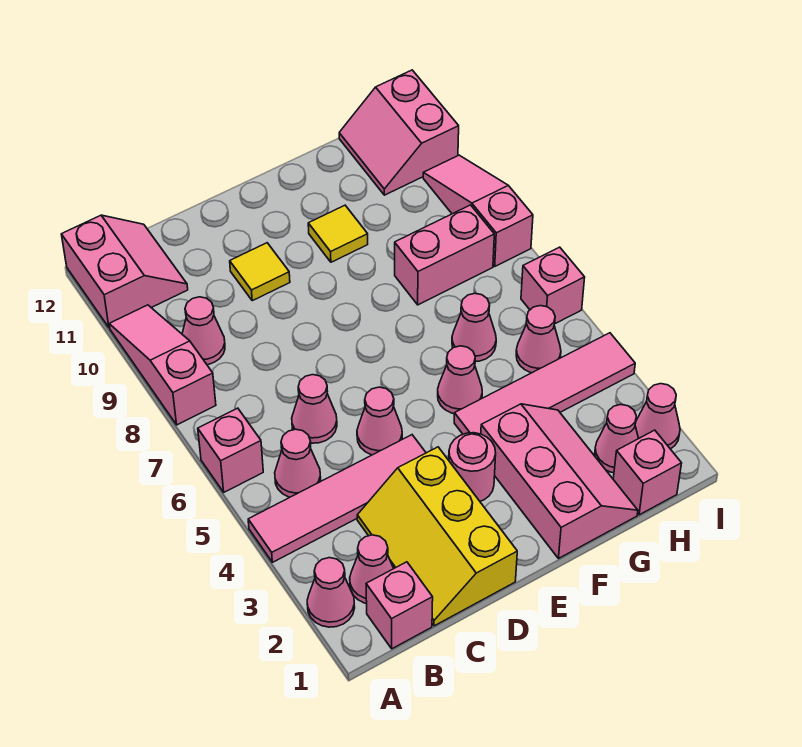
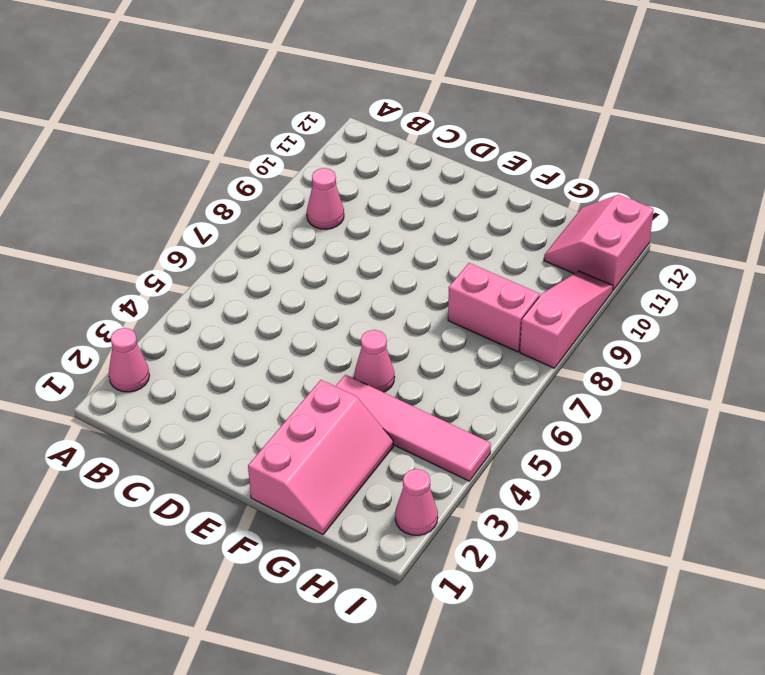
none -> pink 1x4 tile [248,435,426,562]
none -> pink 1x1 brick [198,408,263,492]
none -> pink 1x3 slope [109,305,216,425]

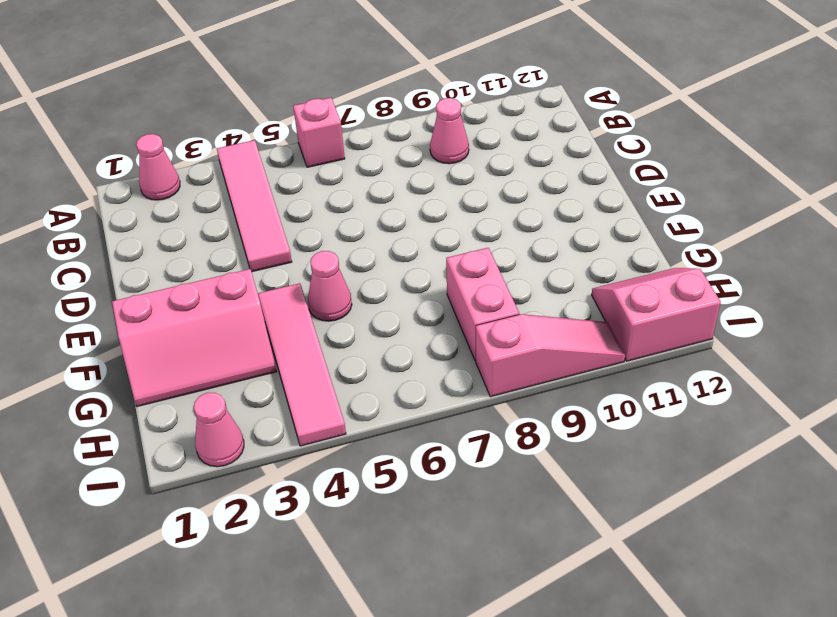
none -> pink 1x3 slope [109,305,216,425]
none -> pink 2x2 slope [61,215,188,328]
none -> pink 1x1 brick [366,562,433,649]

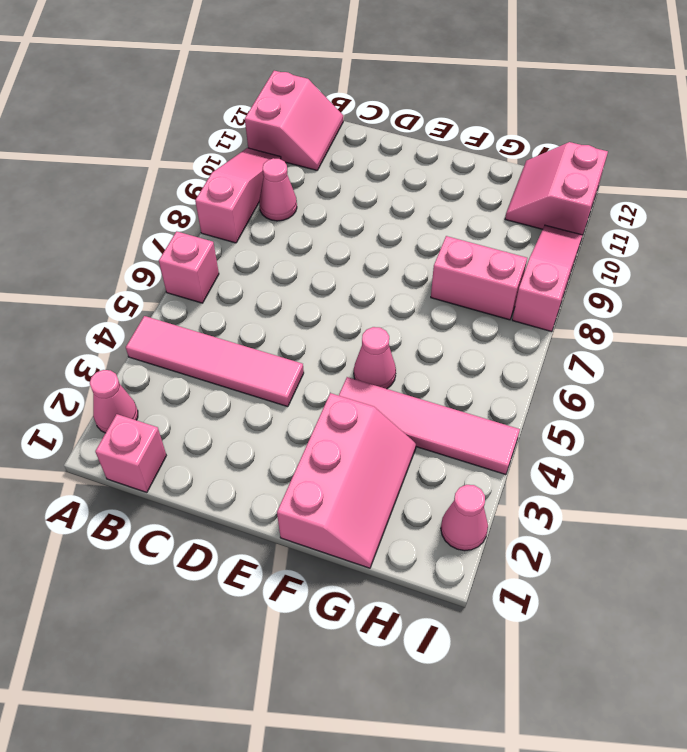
none -> pink 1x1 cone [350,535,394,604]
none -> pink 1x1 cone [275,429,321,497]
none -> yellow 2x3 slope [357,447,517,626]

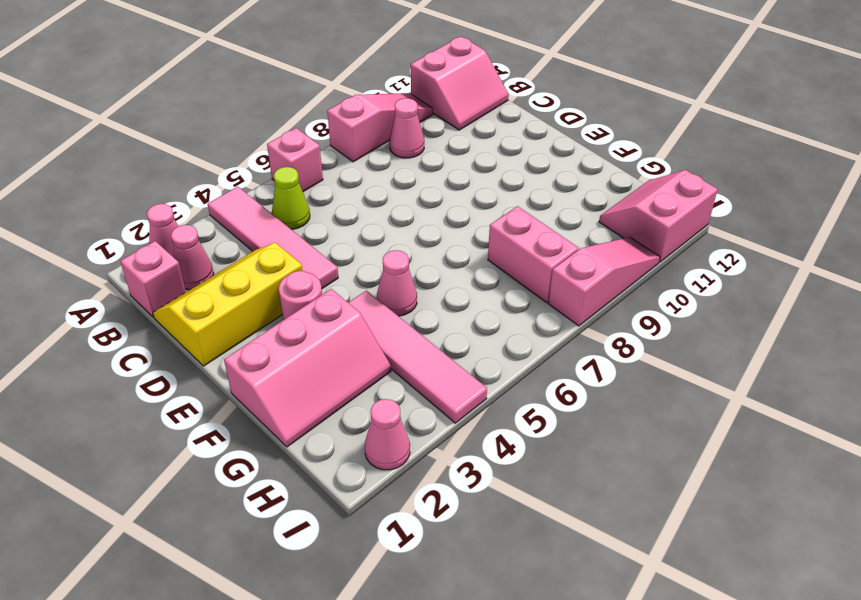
lime 1x1 cone [272,167,310,229] -> pink 1x1 cone [275,429,321,497]
none -> pink 1x1 cone [292,375,337,443]
none -> pink 1x1 cone [357,387,402,455]
none -> yellow 1x1 tile [230,243,290,301]

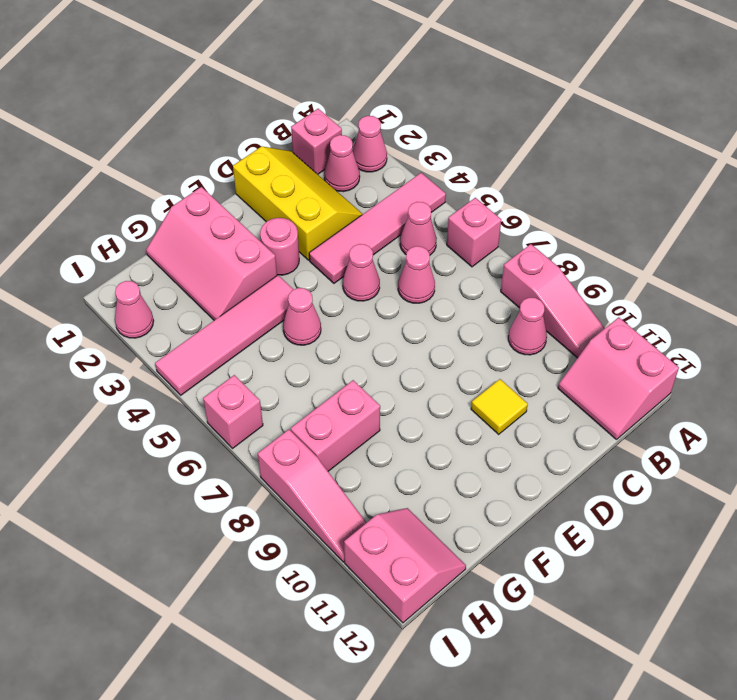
none -> yellow 1x1 tile [308,205,368,262]
none -> pink 1x1 cone [452,293,496,361]
none -> pink 1x1 brick [613,430,682,515]

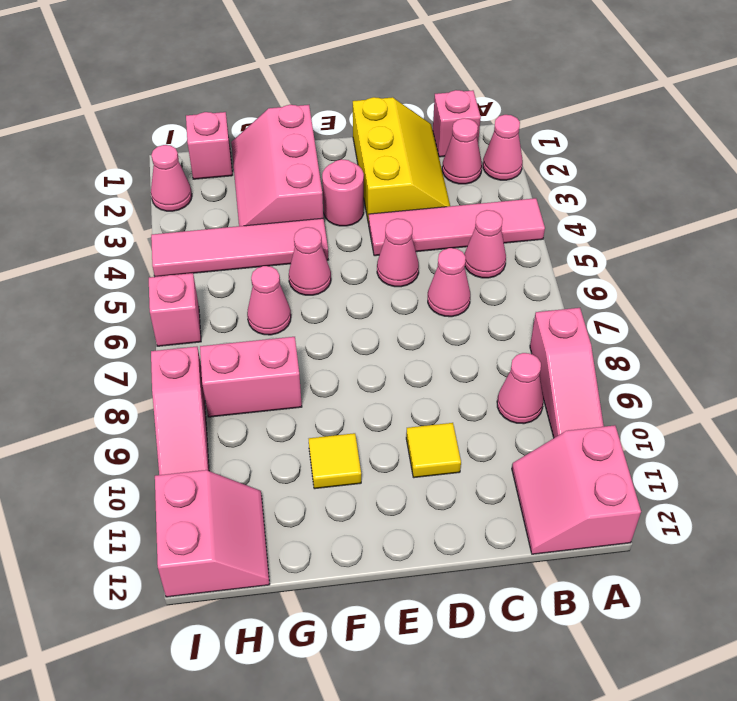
none -> pink 1x1 brick [198,408,263,492]
none -> pink 1x1 cone [595,405,639,473]
none -> pink 1x1 cone [516,306,561,373]

